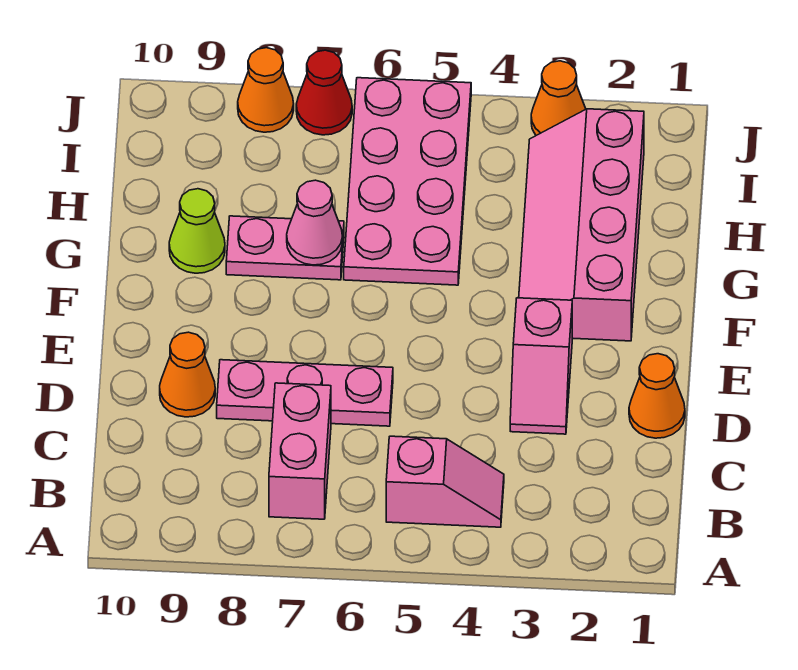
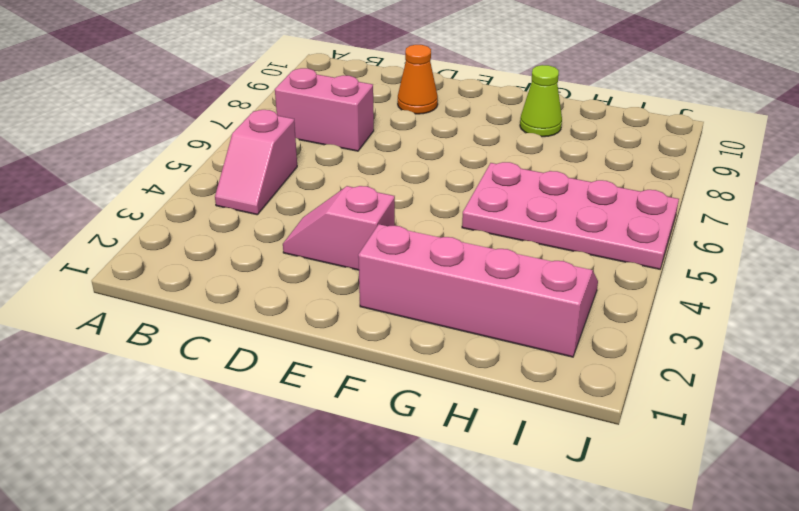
none -> orange 1x1 cone [629,354,685,438]
none -> pink 1x3 plate [217,360,393,426]
none -> pink 1x2 plate [226,216,344,280]

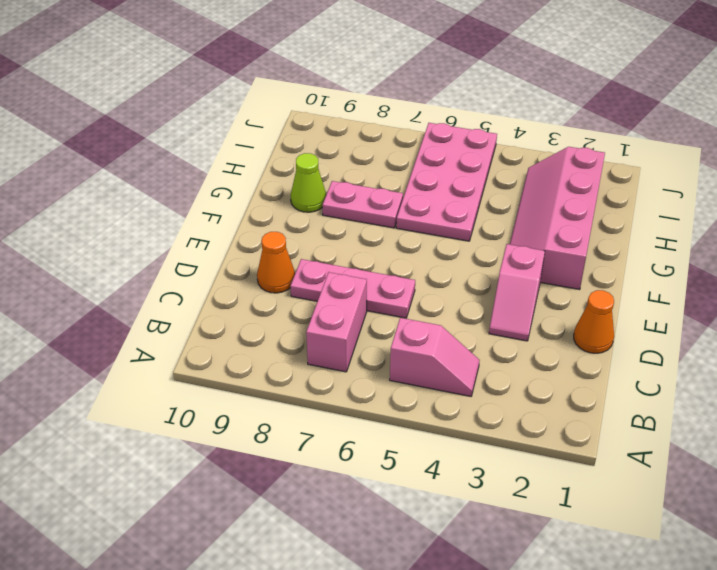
none -> orange 1x1 cone [531,61,586,135]
none -> red 1x1 cone [296,50,352,135]
none -> orange 1x1 cone [238,48,294,132]

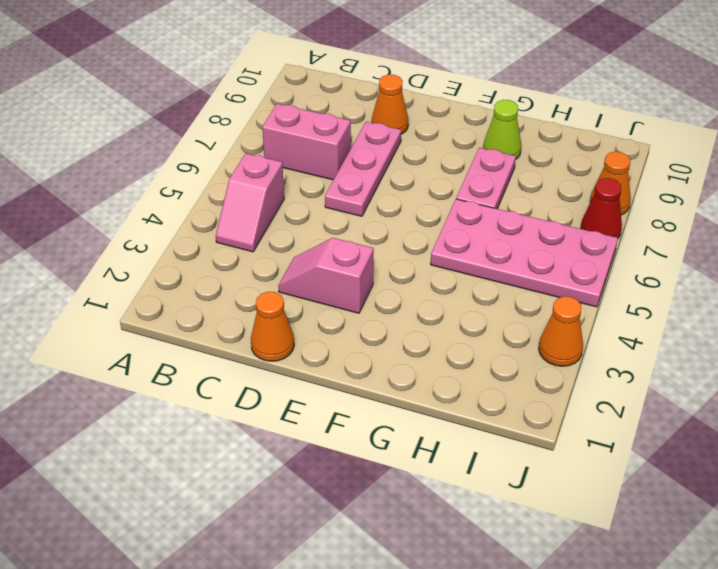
none -> pink 2x4 slope [519,109,644,341]
none -> pink 1x1 cone [287,180,343,265]

